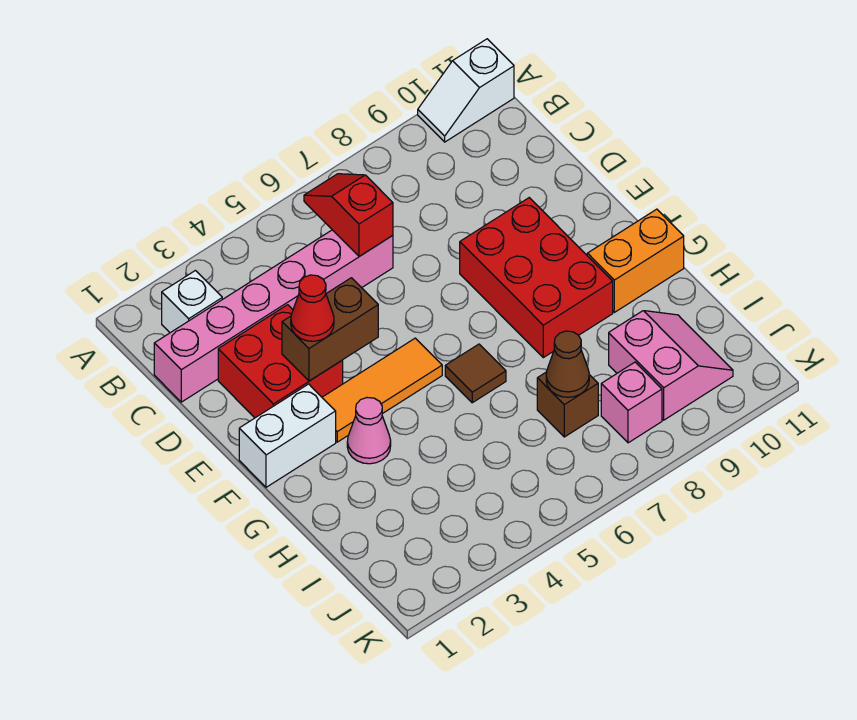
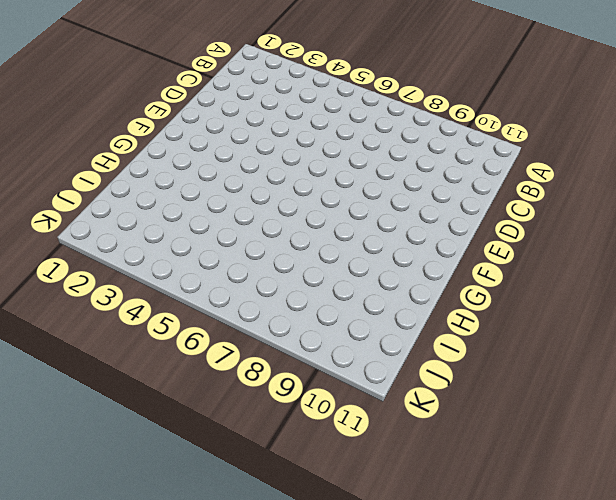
none -> white 1x2 slope [418,39,514,142]
none -> white 1x1 brick [162,271,222,333]
none -> pink 1x6 brick [154,230,393,402]

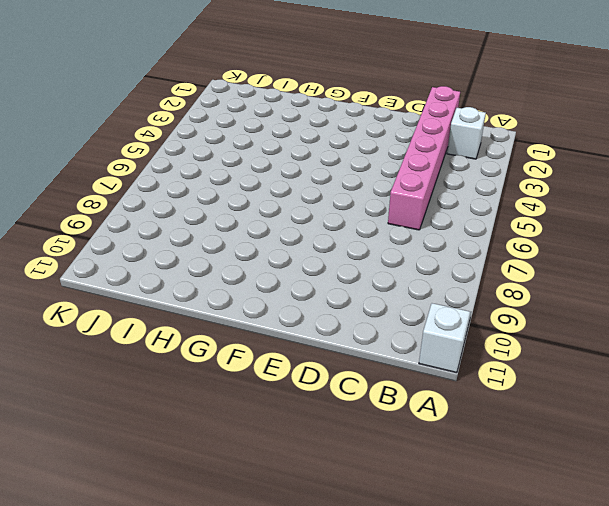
none -> red 2x2 brick [218,305,343,418]
none -> red 2x3 brick [460,198,613,358]
none -> white 1x2 brick [239,384,336,487]

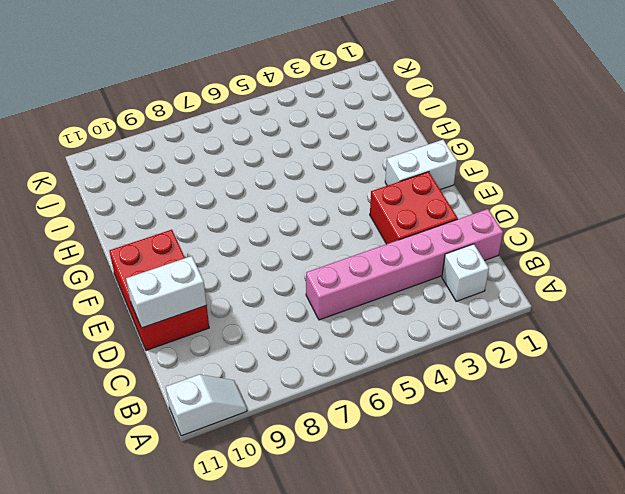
red 2x3 brick [109,230,209,350] -> red 2x3 brick moved to [460,198,613,358]
white 1x2 brick [126,256,207,328] -> none
none -> orange 1x3 tile [322,338,442,442]
none -> pink 1x1 cone [347,398,391,464]
none -> brown 1x1 tile [445,344,506,403]

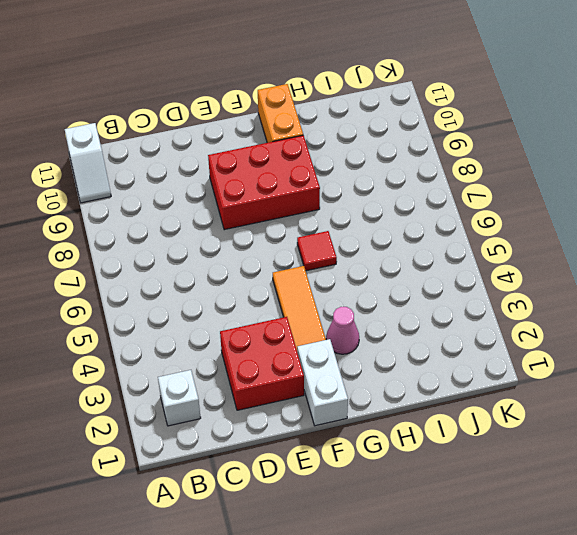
red 1x1 tile [297,231,337,271] -> brown 1x1 tile [445,344,506,403]
none -> pink 1x6 brick [154,230,393,402]
none -> brown 1x1 brick [537,372,598,437]
none -> pink 2x2 slope [609,311,733,420]

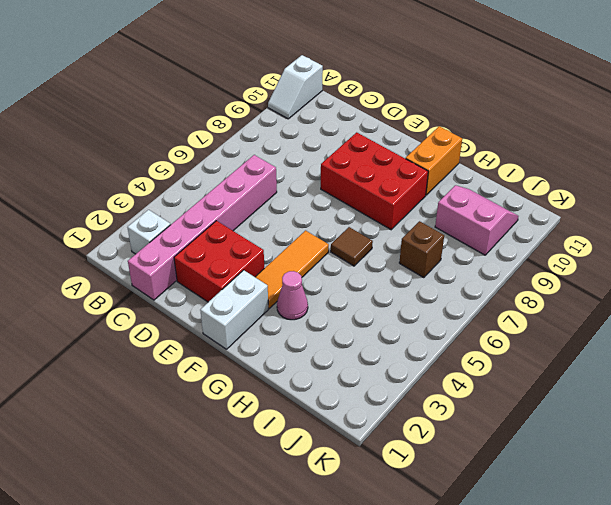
none -> pink 1x1 brick [601,362,662,443]
none -> red 1x2 slope [304,174,393,256]
none -> brown 1x2 brick [282,278,378,381]

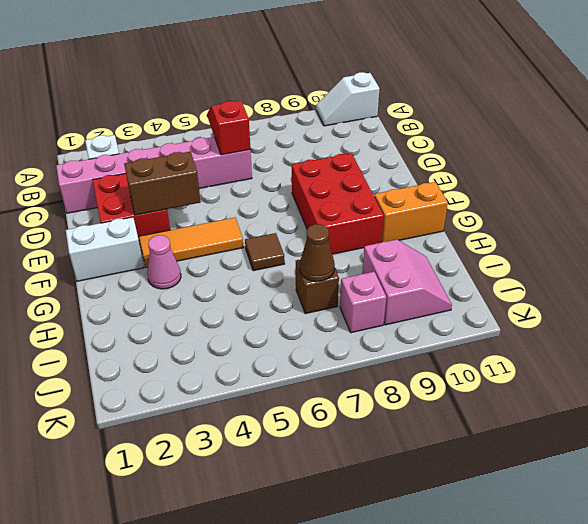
none -> red 1x1 cone [291,275,334,341]

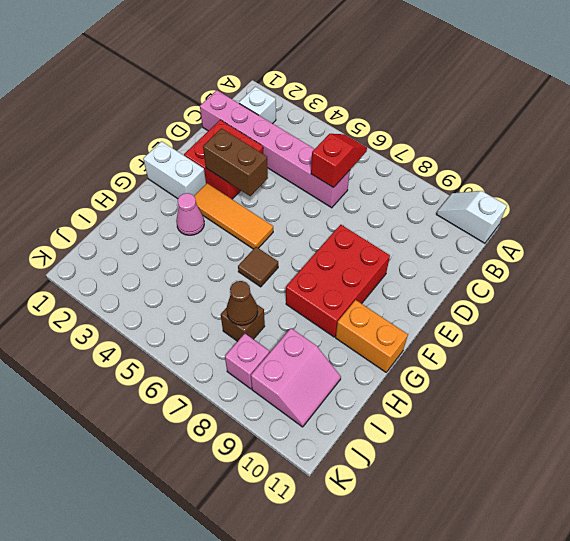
none -> red 1x1 cone [291,275,334,341]

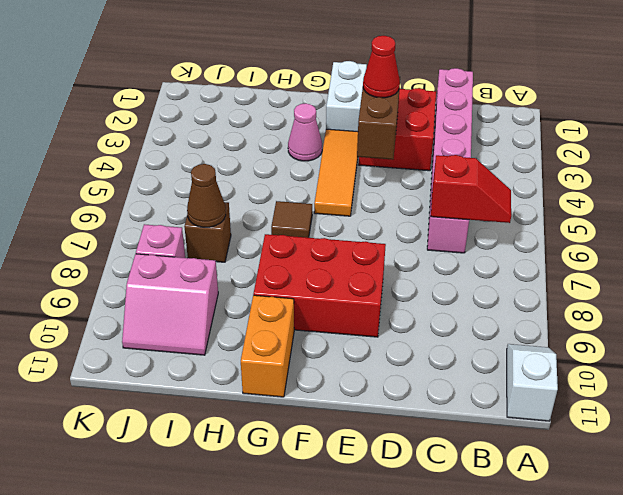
none -> white 1x1 brick [162,271,222,333]

